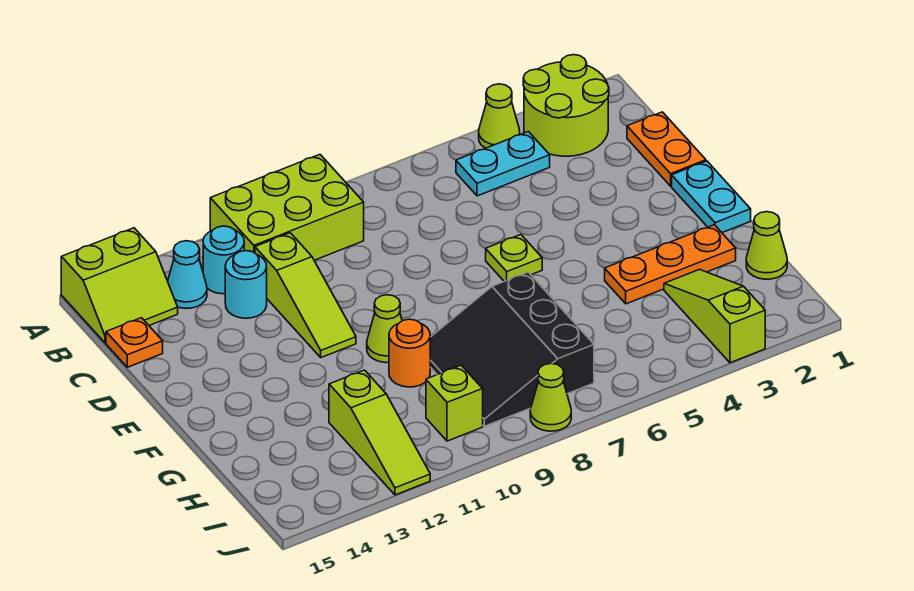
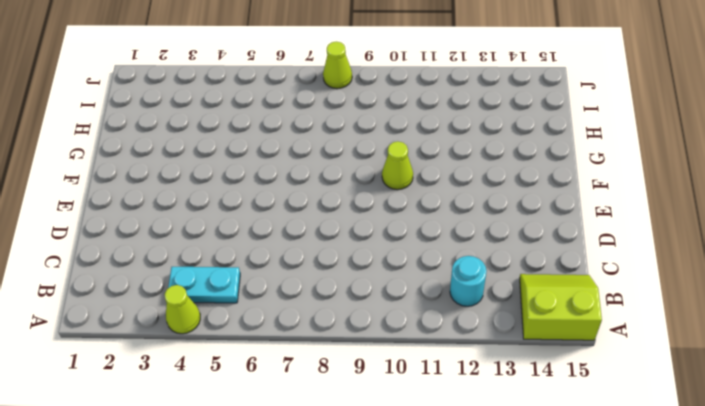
none -> lime 2x2 round brick [523,55,609,156]
none -> lime 2x3 brick [210,155,364,260]
none -> cyan 1x1 cone [168,241,207,308]

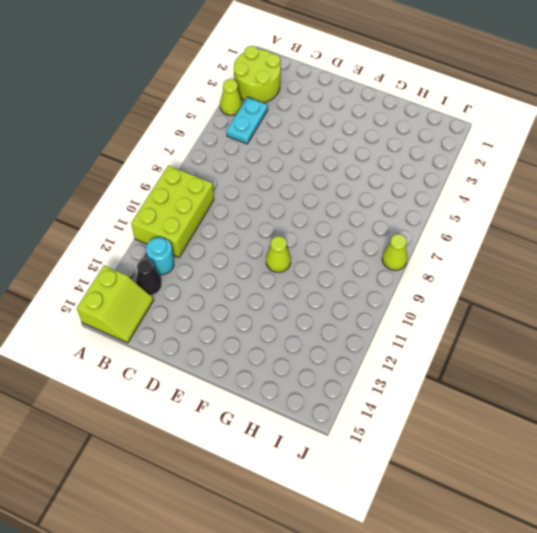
black 1x1 cone [136,259,162,296] -> cyan 1x1 cone [168,241,207,308]
none -> orange 1x2 plate [627,112,706,186]
none -> lime 1x3 slope [255,233,356,358]
none -> cyan 1x1 round brick [225,251,267,318]

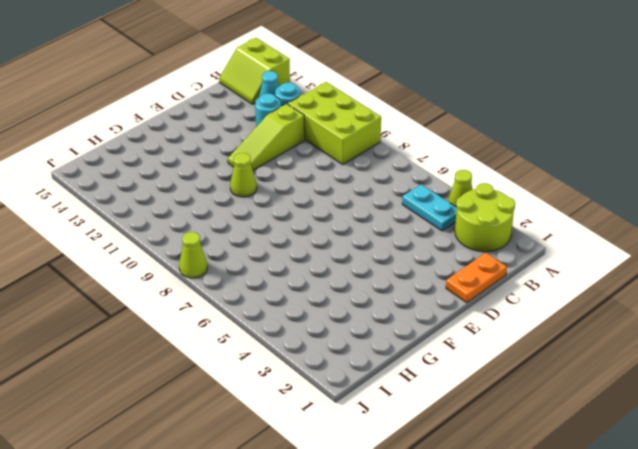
none -> orange 1x1 plate [106,318,163,367]
none -> cyan 1x2 plate [672,161,751,233]
none -> lime 1x1 plate [486,235,542,281]

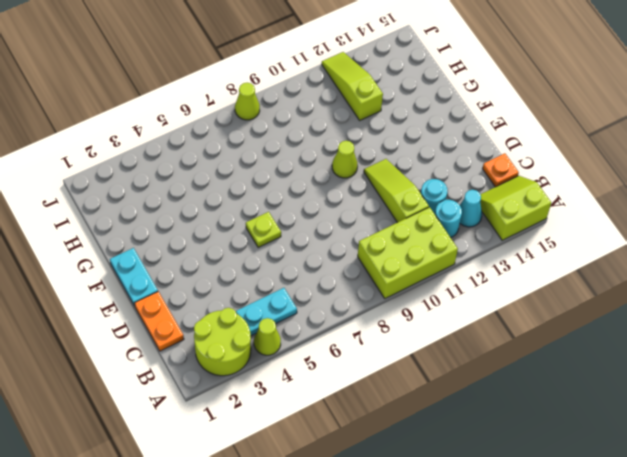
none -> orange 1x3 plate [605,225,736,304]
none -> black 3x3 slope [430,272,594,426]
none -> orange 1x1 round brick [389,319,430,387]

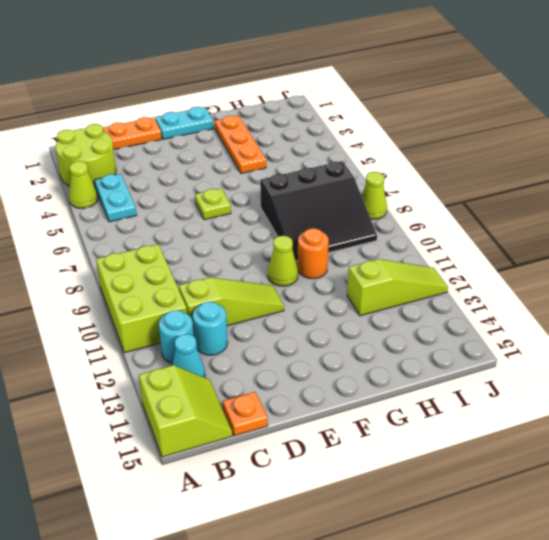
none -> lime 1x1 cone [746,212,787,279]
none -> lime 1x3 slope [664,269,765,363]
none -> lime 1x1 brick [426,365,483,441]

